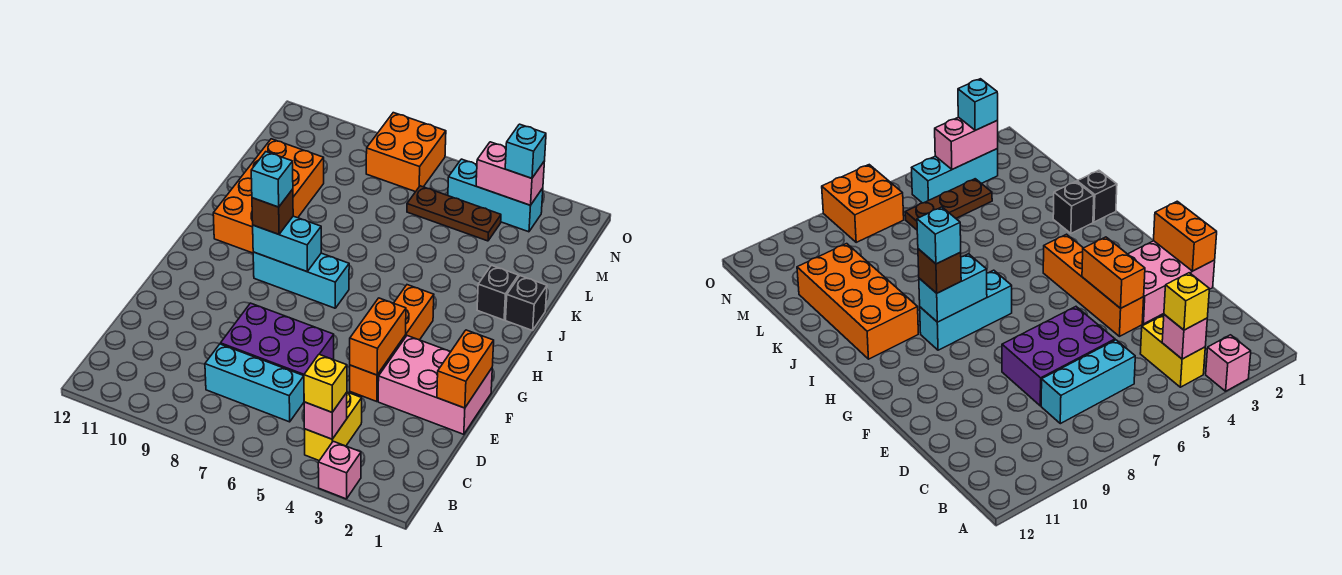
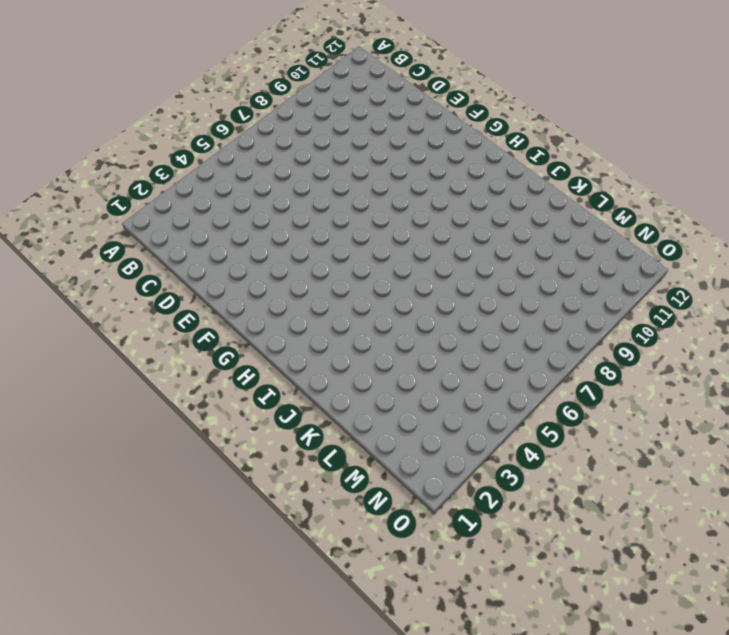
none -> pink 1x1 brick [318,441,361,499]
none -> yellow 1x2 brick [305,392,362,461]
none -> cyan 1x3 brick [205,344,304,422]

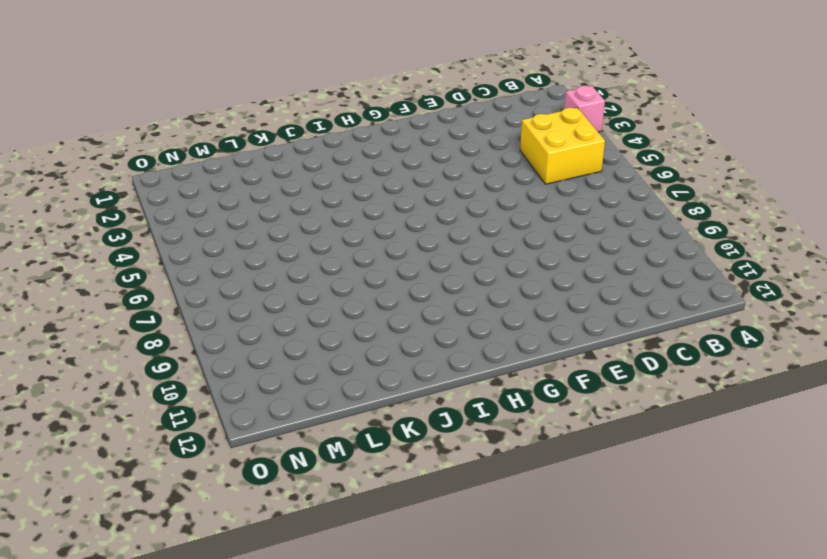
yellow 2x2 brick [520,108,605,184] -> yellow 1x2 brick [305,392,362,461]
none -> cyan 1x3 brick [205,344,304,422]
none -> purple 2x3 brick [221,303,334,376]
none -> pink 2x3 brick [378,336,492,434]

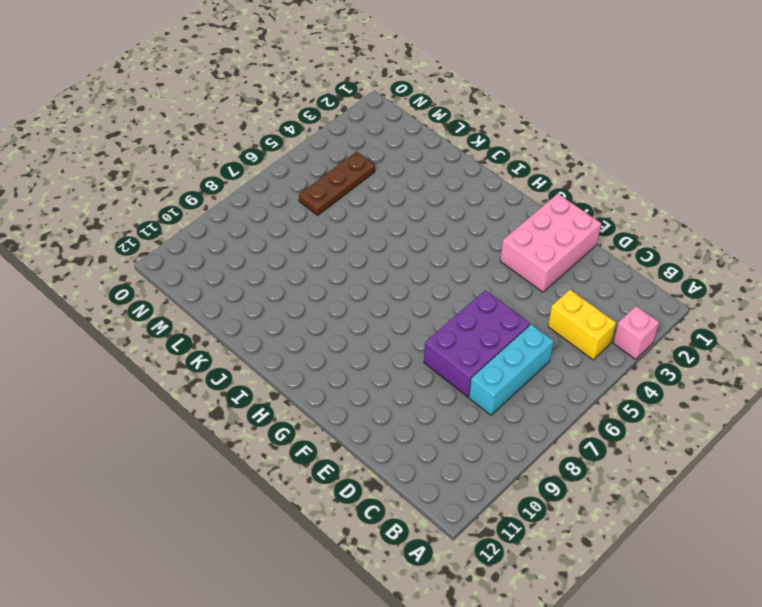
none -> orange 1x4 brick [350,285,434,402]
none -> cyan 1x3 brick [253,252,349,308]
none -> orange 2x4 brick [213,139,324,253]

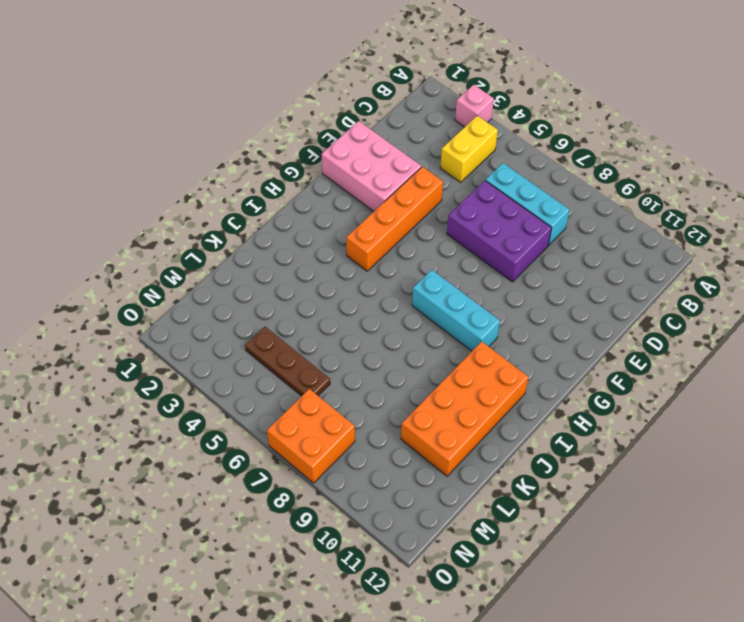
none -> black 1x1 brick [506,276,547,330]
none -> black 1x1 brick [477,265,518,320]
none -> cyan 1x3 brick [448,159,543,232]

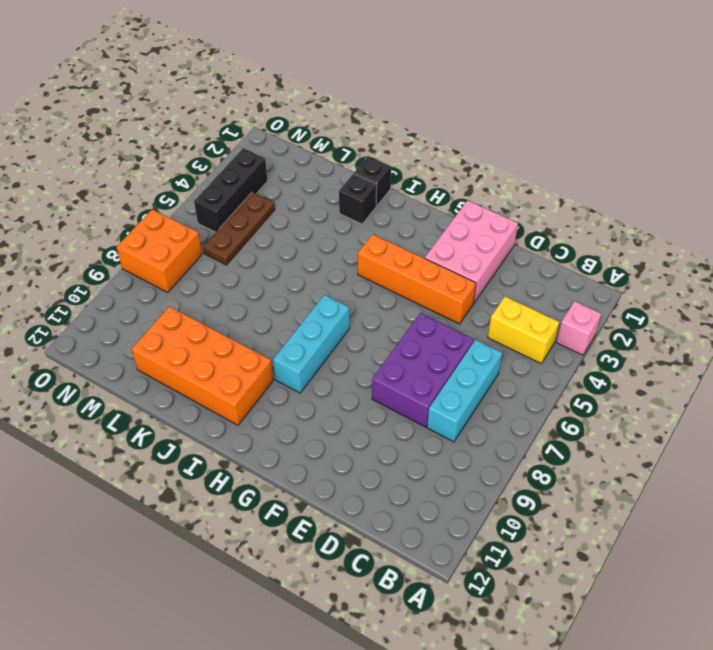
black 1x3 brick [194,148,267,232] -> cyan 1x3 brick [448,159,543,232]
none -> pink 1x1 brick [304,392,347,439]
none -> orange 1x2 brick [437,330,494,408]
none -> orange 1x2 brick [350,298,406,375]

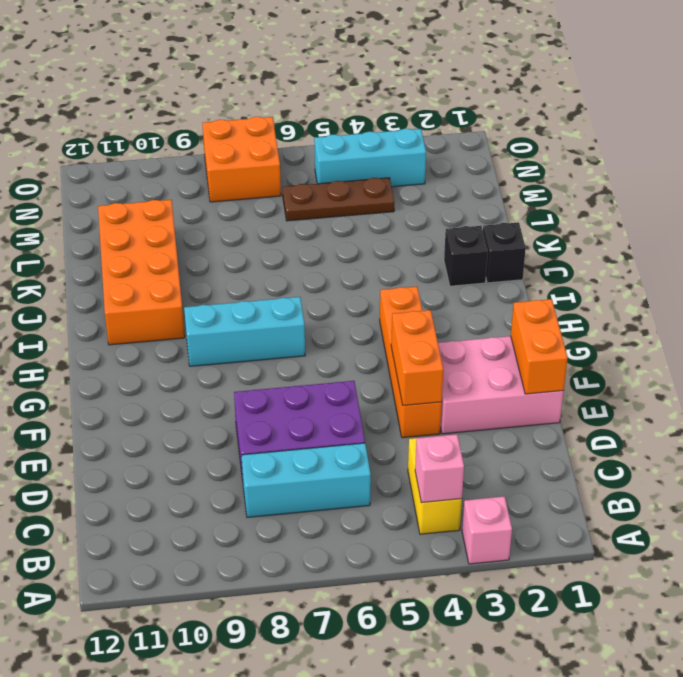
none -> cyan 1x2 brick [253,216,321,271]
none -> pink 1x2 brick [476,142,545,205]
none -> yellow 1x1 brick [304,354,347,412]

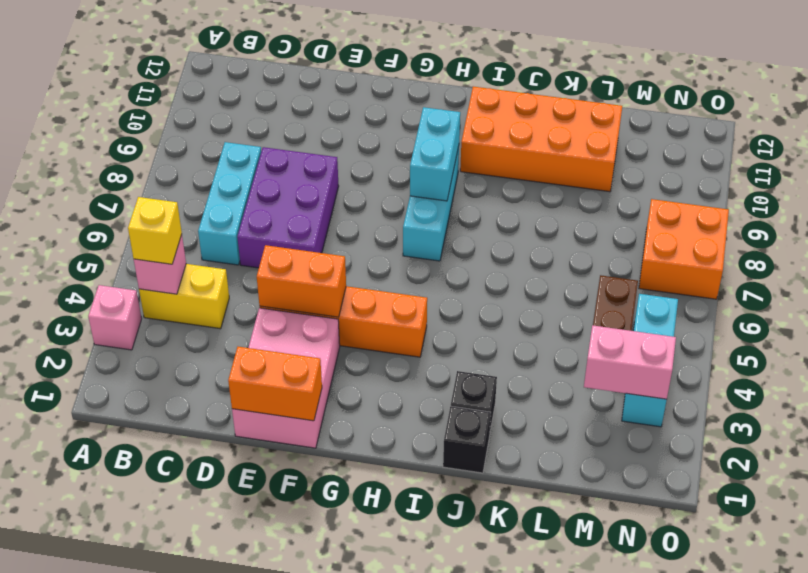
pink 1x2 brick [584,326,676,399] -> pink 1x2 brick turned to [476,142,545,205]
none -> brown 1x1 brick [252,189,293,234]
none -> cyan 1x1 brick [505,124,546,178]
none -> cyan 1x1 brick [251,152,293,207]

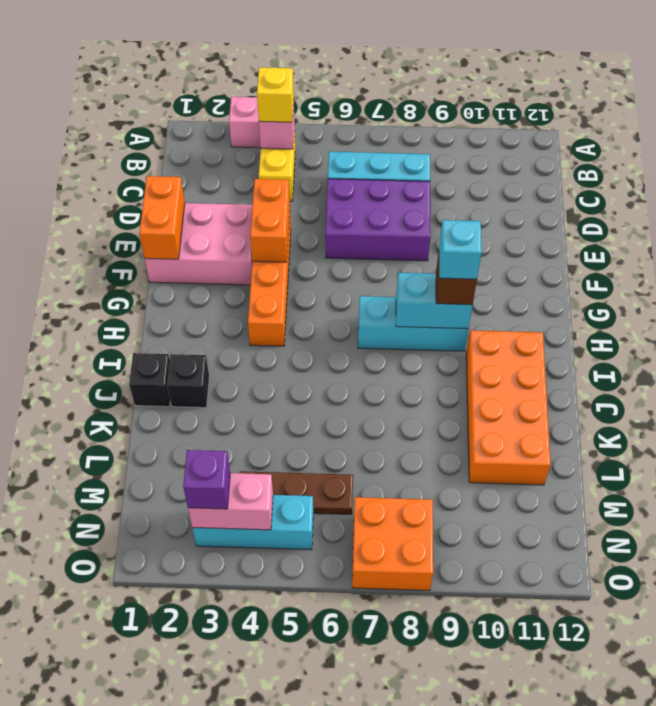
purple 1x1 brick [183,450,230,509] -> cyan 1x1 brick [505,124,546,178]

